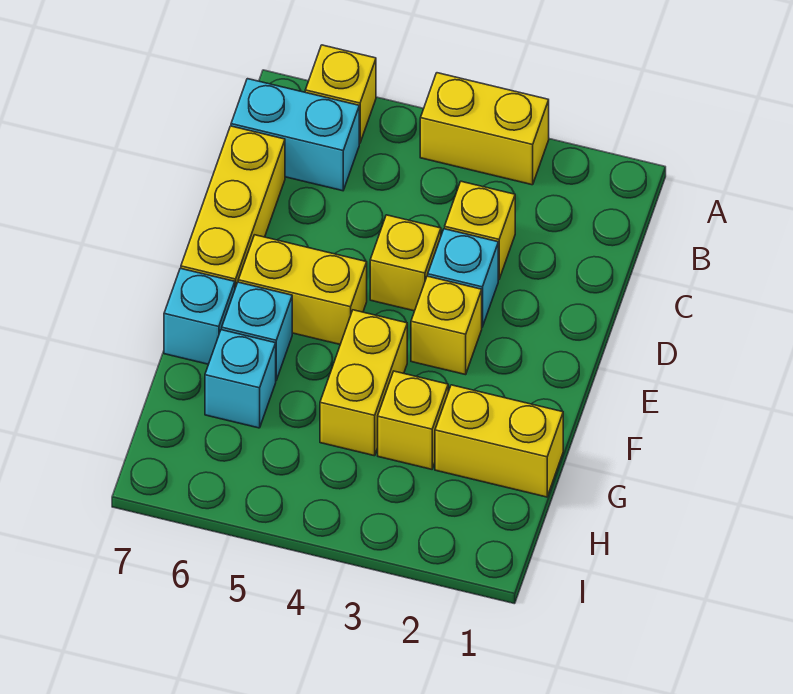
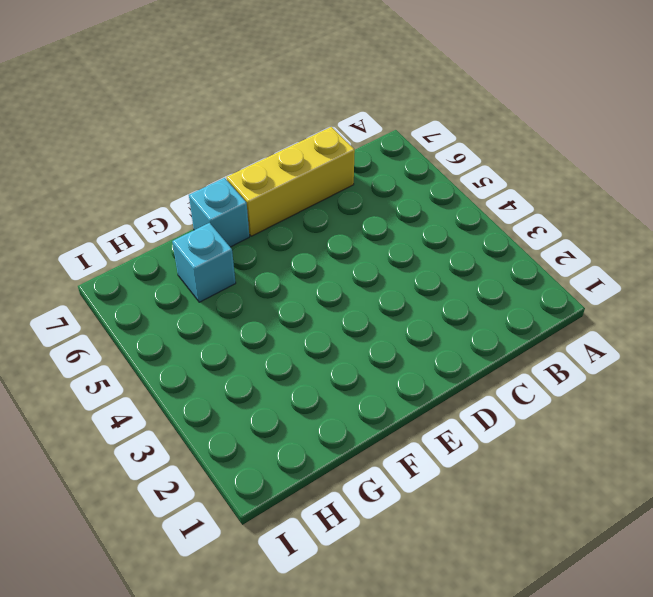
none -> yellow 1x2 brick [420,73,549,185]
none -> yellow 1x1 brick [305,45,376,143]
none -> cyan 1x2 brick [231,79,359,191]

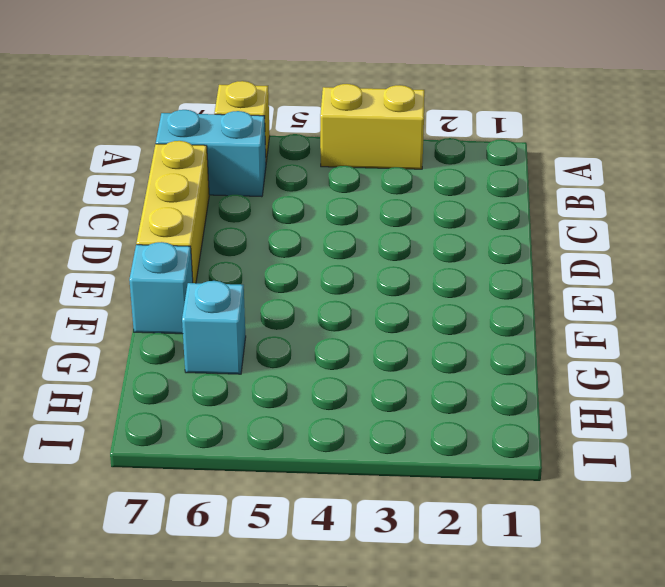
none -> yellow 1x1 brick [445,181,515,280]
none -> cyan 1x1 brick [428,229,498,327]
none -> yellow 1x1 brick [370,215,441,311]

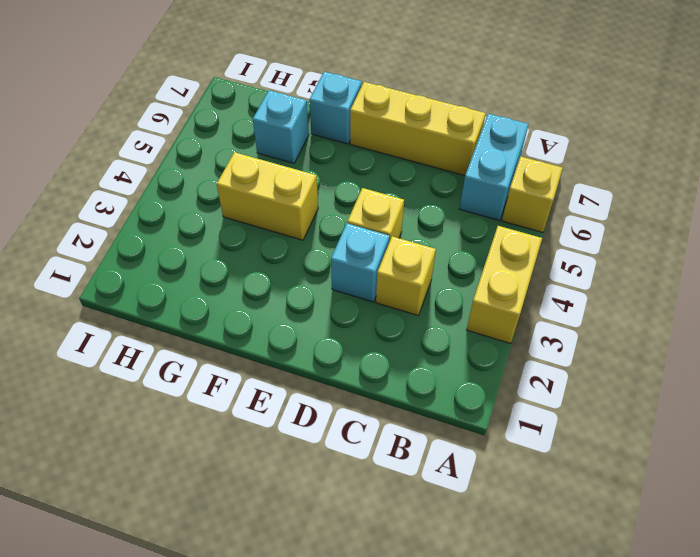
none -> yellow 1x1 brick [411,276,482,375]
none -> yellow 1x2 brick [238,235,367,344]
none -> cyan 1x1 brick [222,282,292,380]

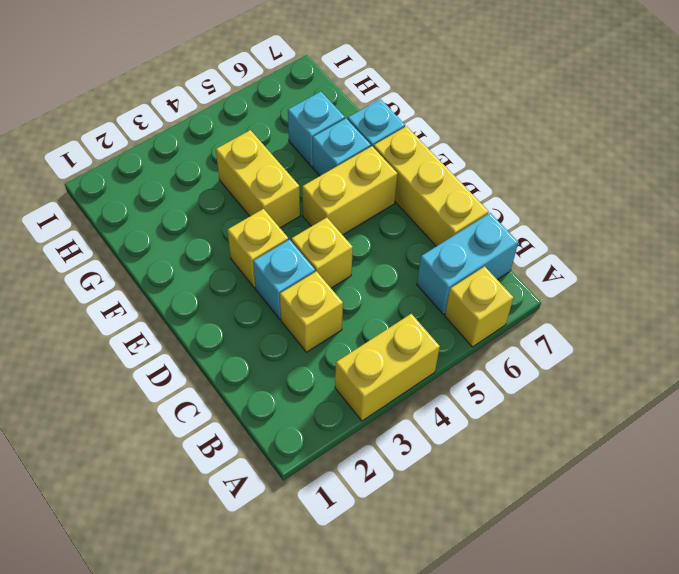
none -> yellow 1x2 brick [435,385,563,497]
none -> yellow 1x1 brick [378,371,448,469]

